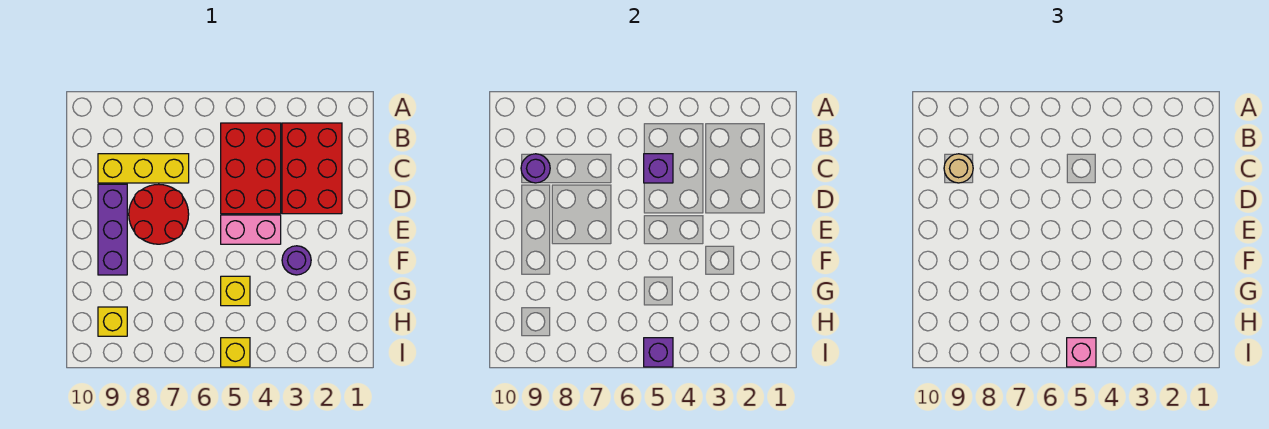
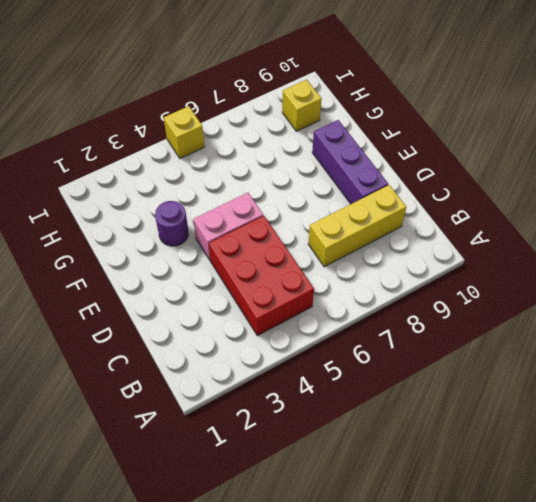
none -> red 2x3 brick [282,123,342,214]
none -> red 2x2 round brick [129,184,189,244]
none -> yellow 1x1 brick [221,276,250,306]

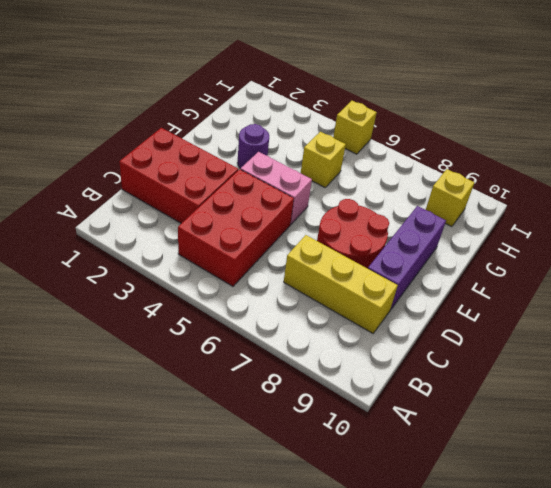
red 2x3 brick [119,128,238,223] -> red 2x3 brick turned to [282,123,342,214]
none -> purple 1x1 brick [644,154,673,183]
none -> purple 1x1 round brick [521,154,550,183]
none -> purple 1x1 brick [644,338,673,367]

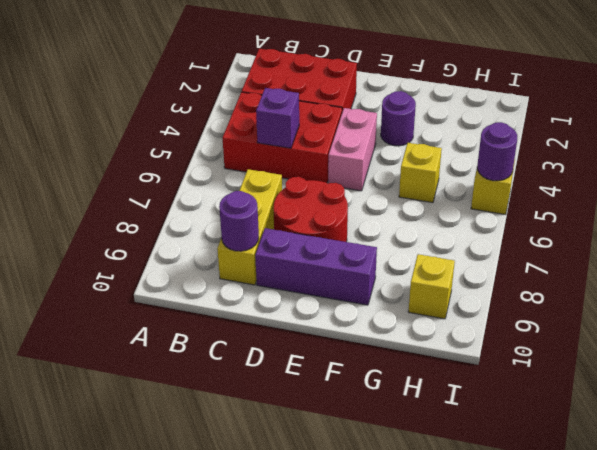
purple 1x1 round brick [477,122,517,181] -> purple 1x1 brick [644,338,673,367]
none -> tan 1x1 round brick [944,154,973,183]
none -> pink 1x1 brick [1067,338,1096,367]

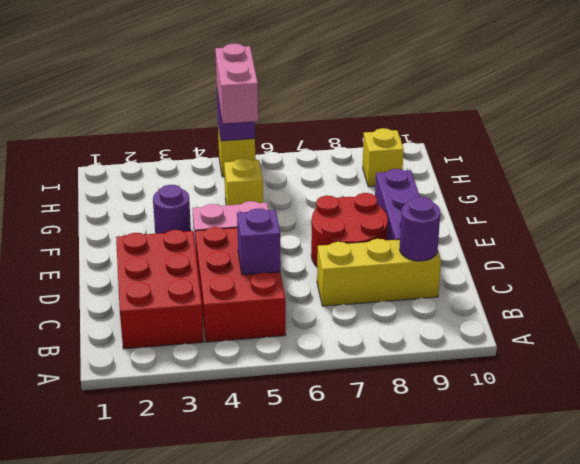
pink 1x2 brick [215,44,258,124] -> pink 1x1 brick [1067,338,1096,367]
none -> tan 1x1 round brick [944,154,973,183]

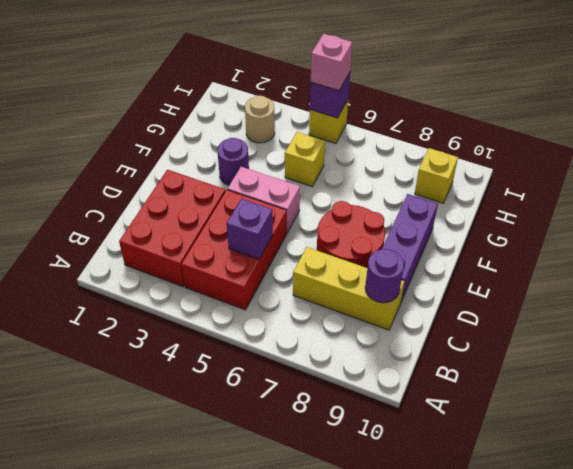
tan 1x1 round brick [245,96,275,143] -> tan 1x1 round brick moved to [944,154,973,183]

